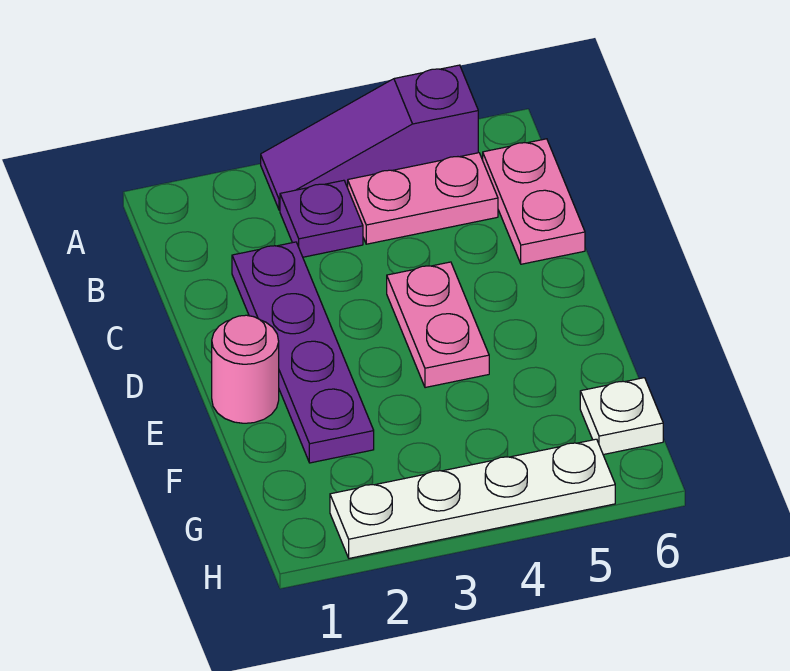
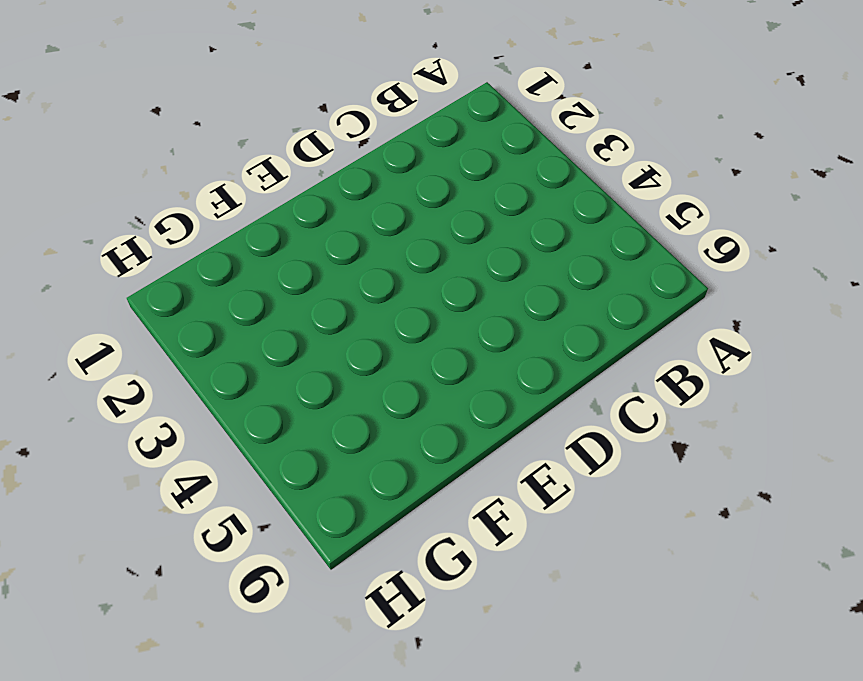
none -> purple 1x3 slope [261,65,478,210]
none -> purple 1x1 plate [280,180,363,257]

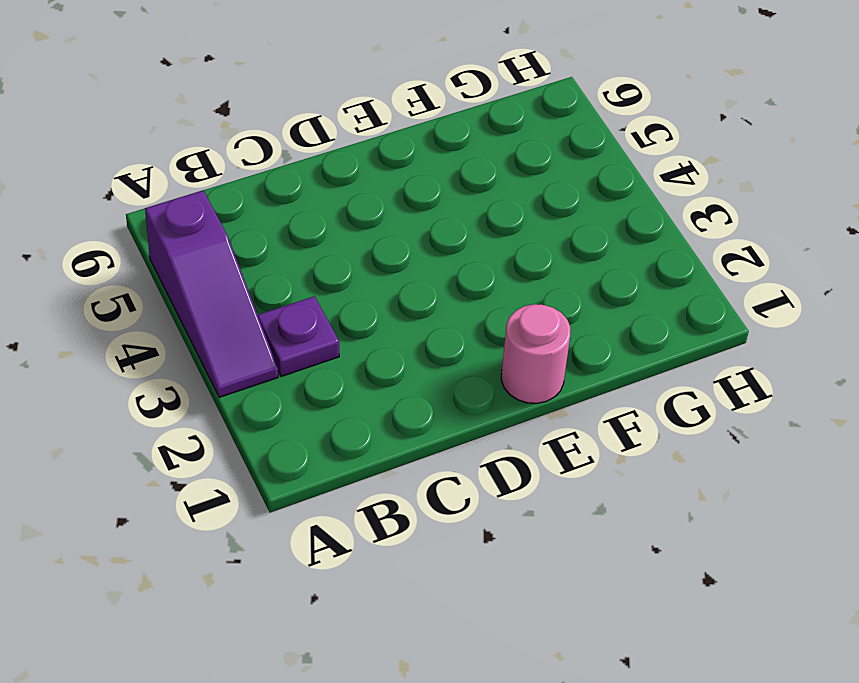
none -> pink 1x2 plate [348,153,498,244]
none -> pink 1x2 plate [483,139,585,264]

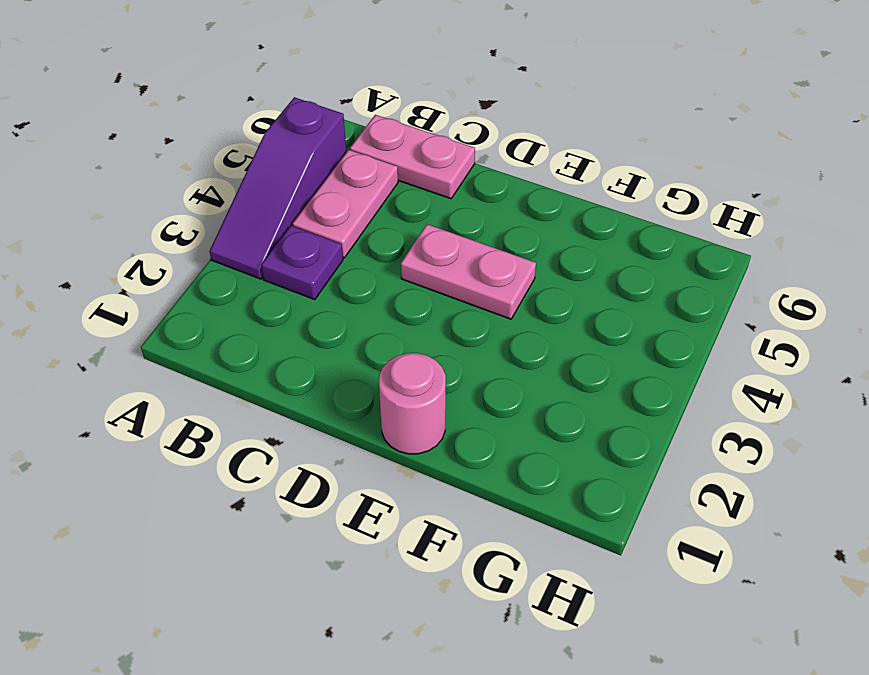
none -> purple 1x4 plate [232,242,374,463]
none -> white 1x1 plate [580,378,663,455]

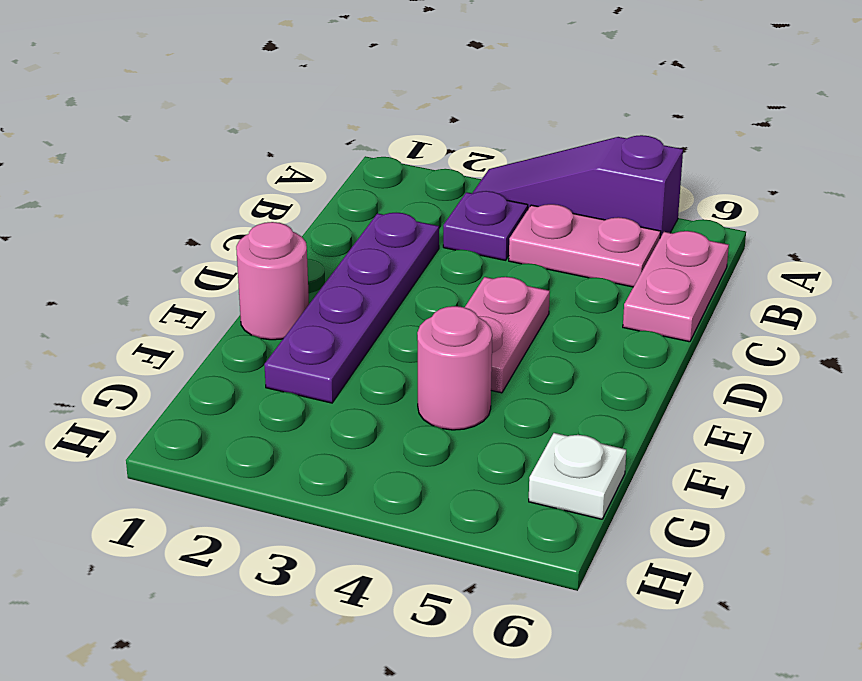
pink 1x1 round brick [417,306,492,430] -> none
none -> white 1x4 plate [330,439,615,558]

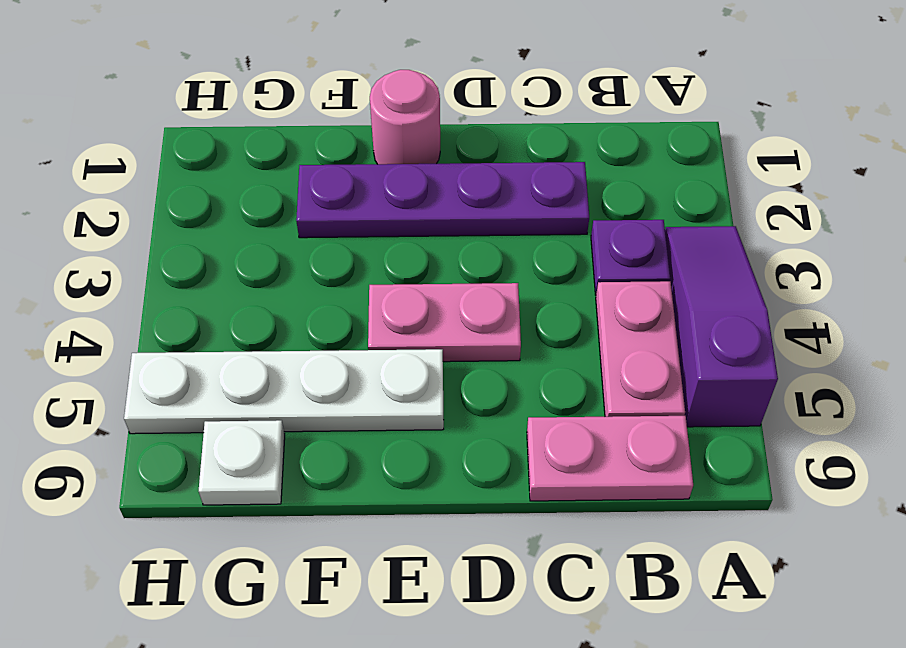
white 1x4 plate [124,349,444,434] -> white 1x4 plate turned to [330,439,615,558]

